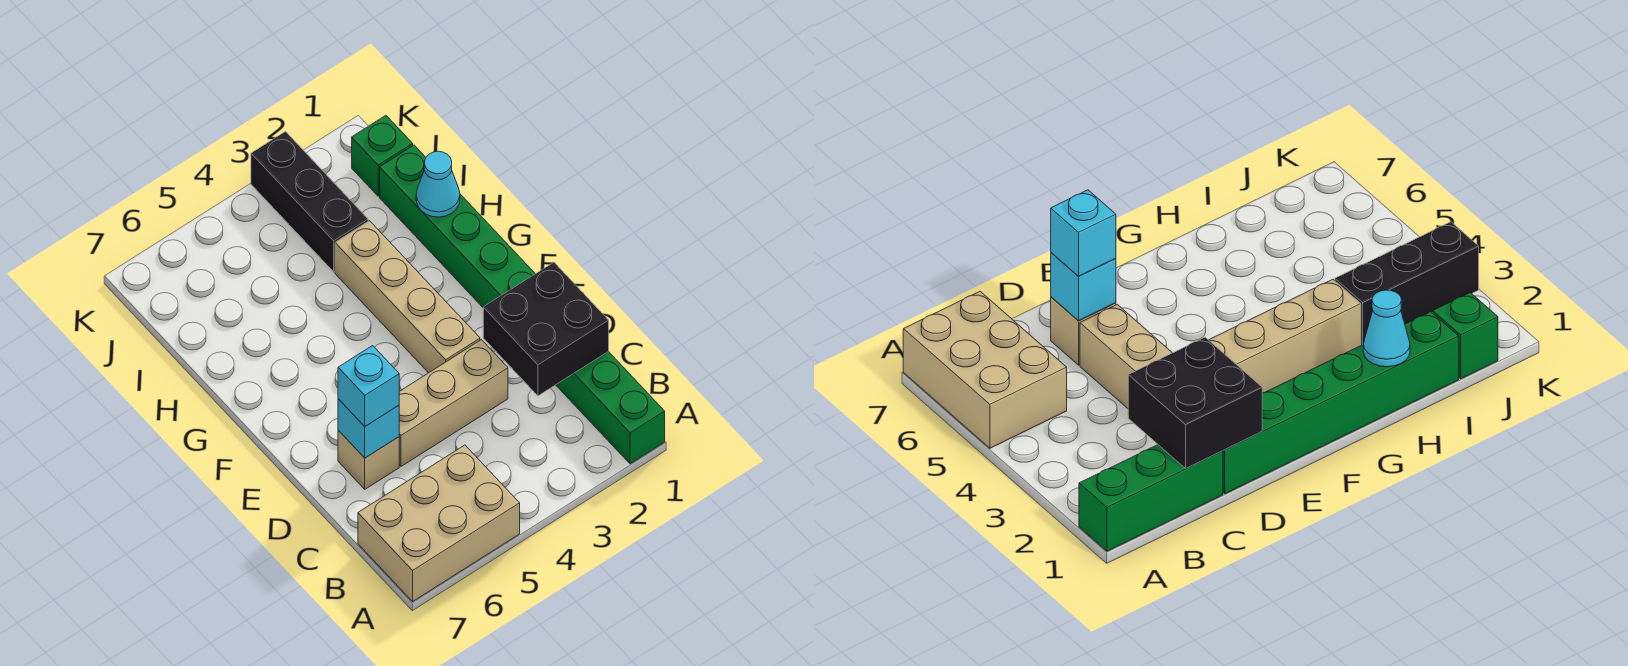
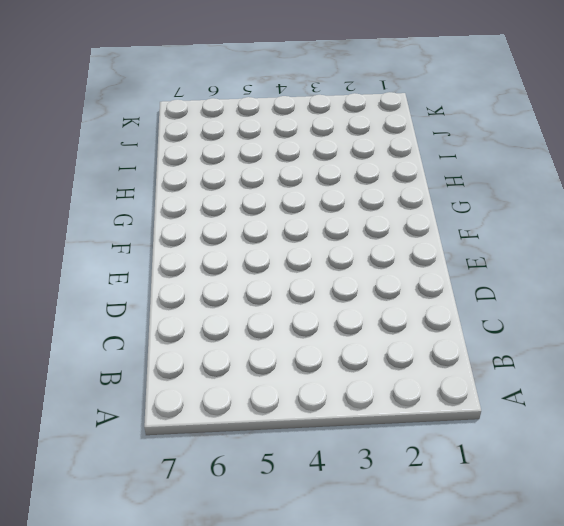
none -> green 1x3 brick [556,351,665,464]
none -> tan 2x3 brick [358,445,520,601]
none -> green 1x6 brick [380,145,535,307]

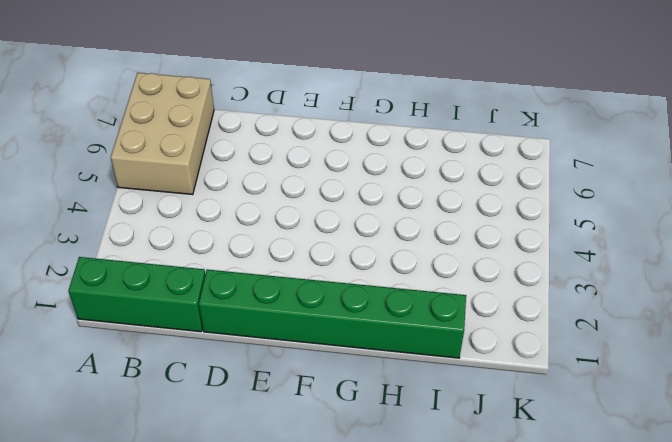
none -> tan 1x3 brick [399,340,508,466]
none -> tan 1x1 brick [338,431,399,489]
none -> tan 1x4 brick [335,221,480,373]

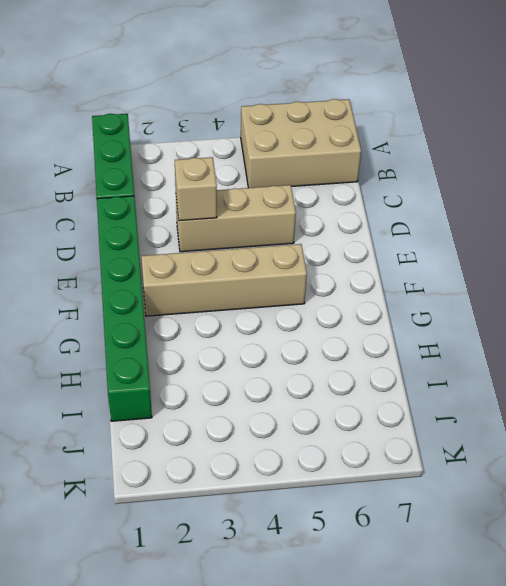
tan 1x1 brick [175,157,217,221] -> tan 1x1 brick moved to [338,431,399,489]
tan 1x4 brick [141,244,307,316] -> tan 1x4 brick turned to [335,221,480,373]
none -> black 1x3 brick [251,132,368,272]
none -> green 1x1 brick [352,115,413,196]
none -> black 2x2 brick [483,262,609,396]

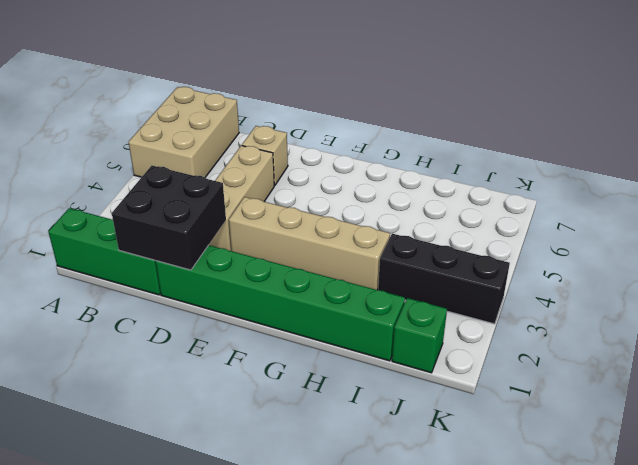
none -> cyan 1x1 brick [338,399,399,458]
none -> cyan 1x1 cone [416,151,460,217]
none -> cyan 1x1 brick [338,346,399,426]

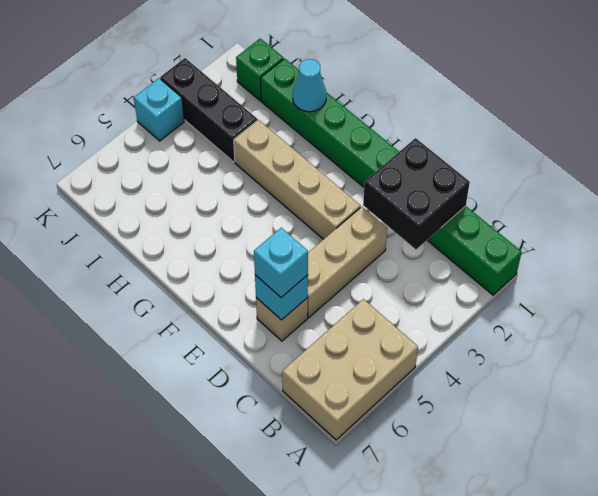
cyan 1x1 brick [134,78,184,141] -> none

